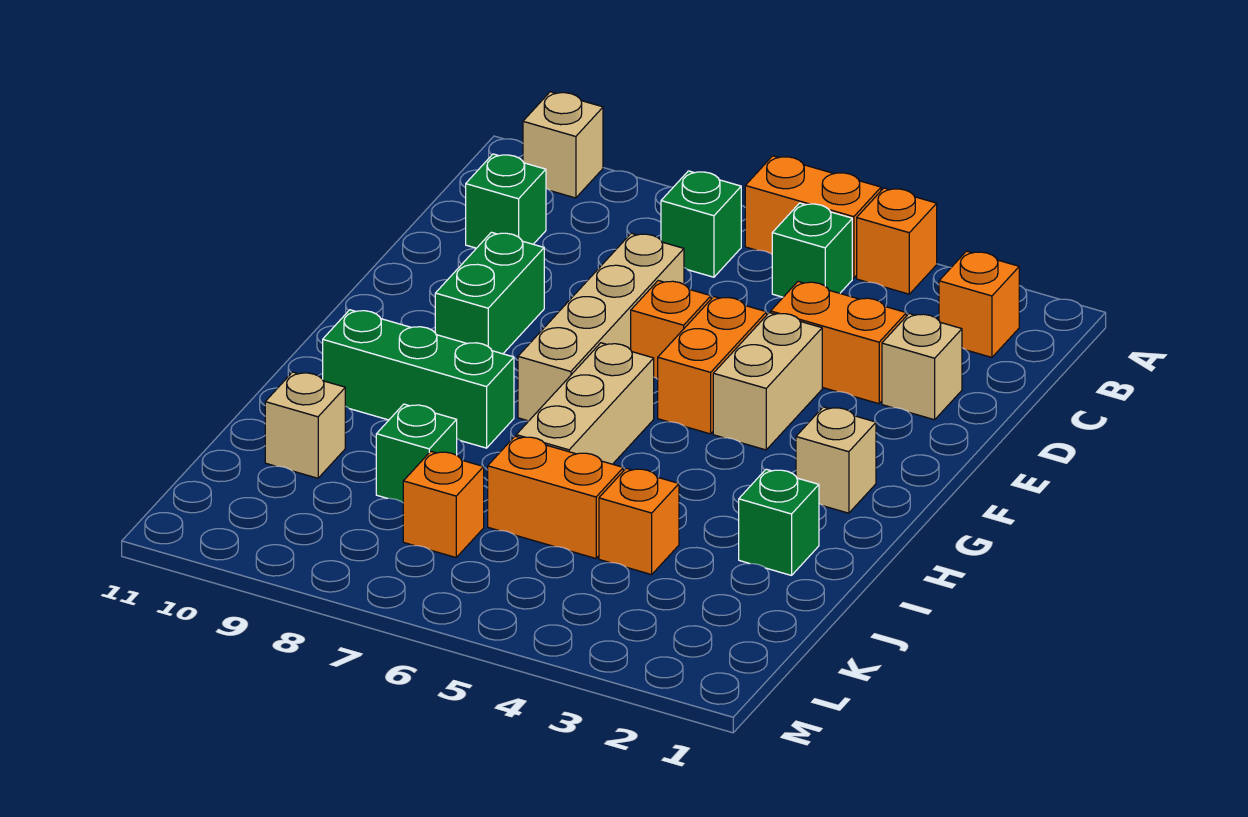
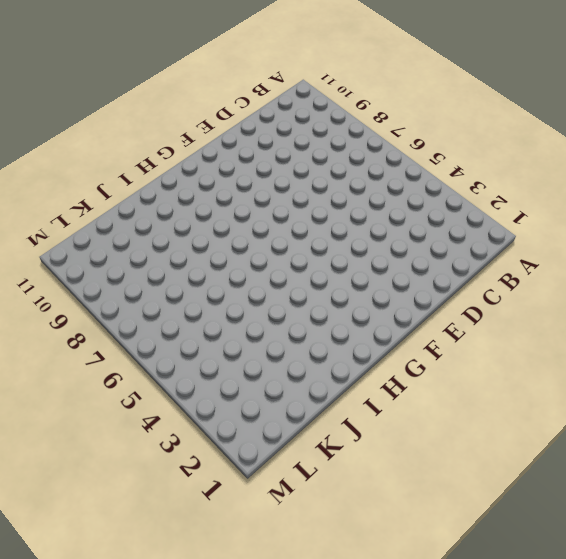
none -> orange 1x1 brick [857,188,937,294]
none -> orange 1x2 brick [745,156,881,278]
none -> tan 1x1 brick [523,92,603,198]

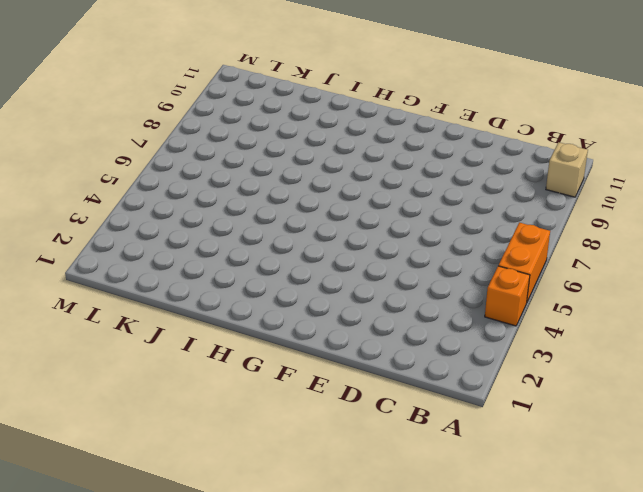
none -> orange 1x1 brick [939,251,1019,357]
none -> green 1x1 brick [772,203,852,297]
none -> green 1x1 brick [661,171,741,277]

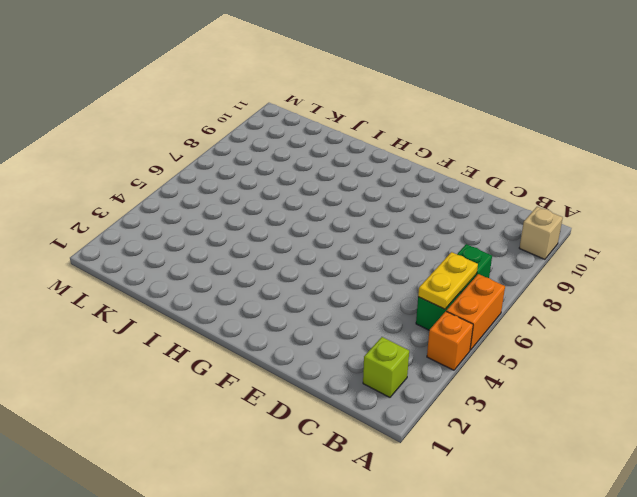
lime 1x1 brick [363,337,409,397] -> orange 1x1 brick [939,251,1019,357]
yellow 1x2 plate [418,252,478,309] -> none
none -> green 1x1 brick [466,154,546,248]
none -> tan 1x1 brick [882,314,962,420]
none -> orange 1x2 brick [771,282,906,404]

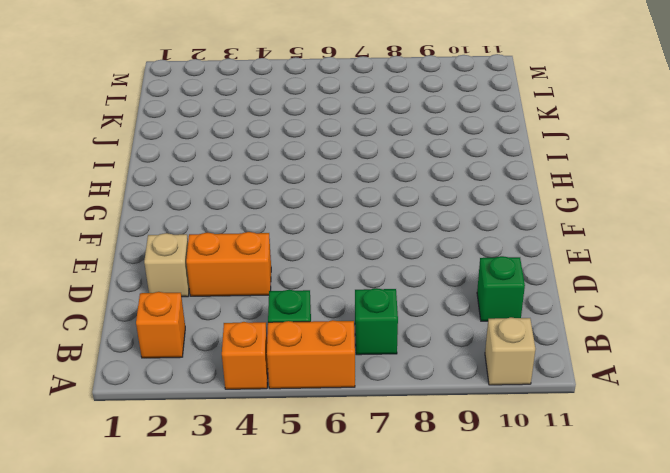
none -> tan 1x4 brick [518,233,684,421]
none -> tan 1x2 brick [713,313,822,450]
none -> orange 1x2 brick [658,297,767,434]

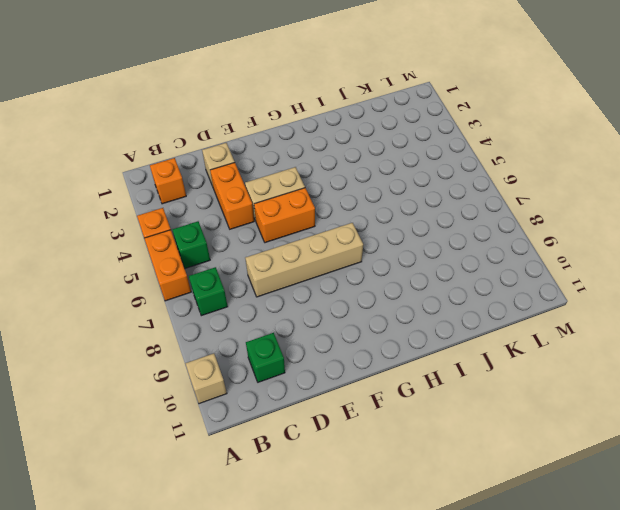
none -> orange 1x1 brick [631,281,711,379]
none -> green 1x2 brick [435,232,544,354]
none -> tan 1x1 brick [796,407,876,513]

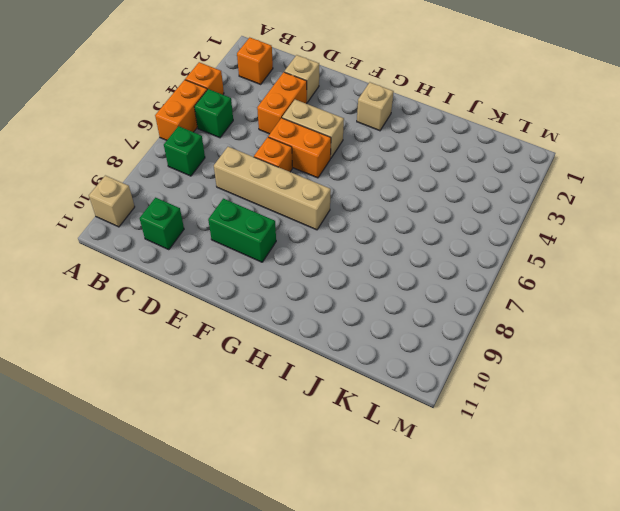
none -> tan 1x3 brick [516,343,654,464]
none -> green 1x3 brick [323,310,514,448]
none -> green 1x1 brick [739,469,819,575]

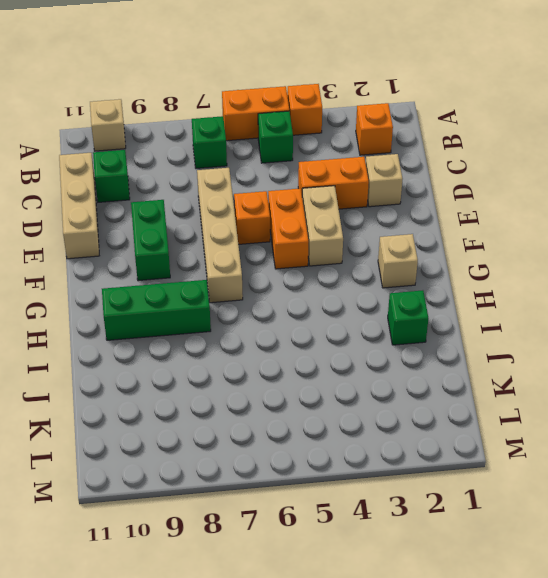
tan 1x3 brick [59,153,99,259] -> tan 1x3 brick moved to [516,343,654,464]
none -> orange 1x1 brick [599,468,679,575]
none -> orange 1x2 brick [488,436,623,558]
none -> green 1x1 brick [376,404,457,502]

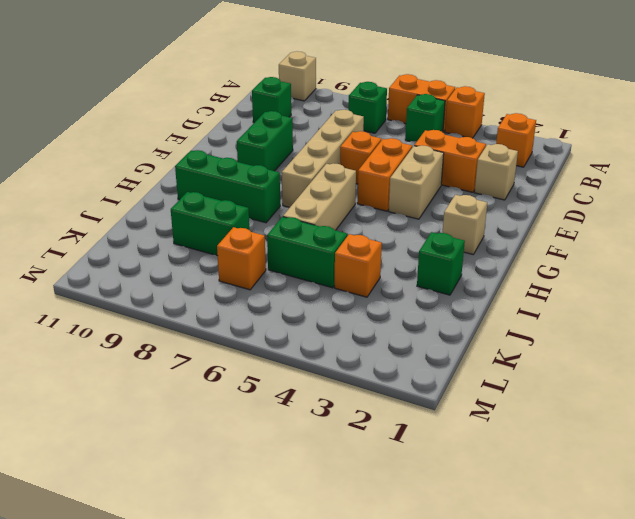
green 1x2 brick [267,217,347,288] -> orange 1x2 brick [488,436,623,558]
green 1x2 brick [171,192,249,256] -> green 1x1 brick [376,404,457,502]
none -> tan 1x1 brick [265,372,345,478]

